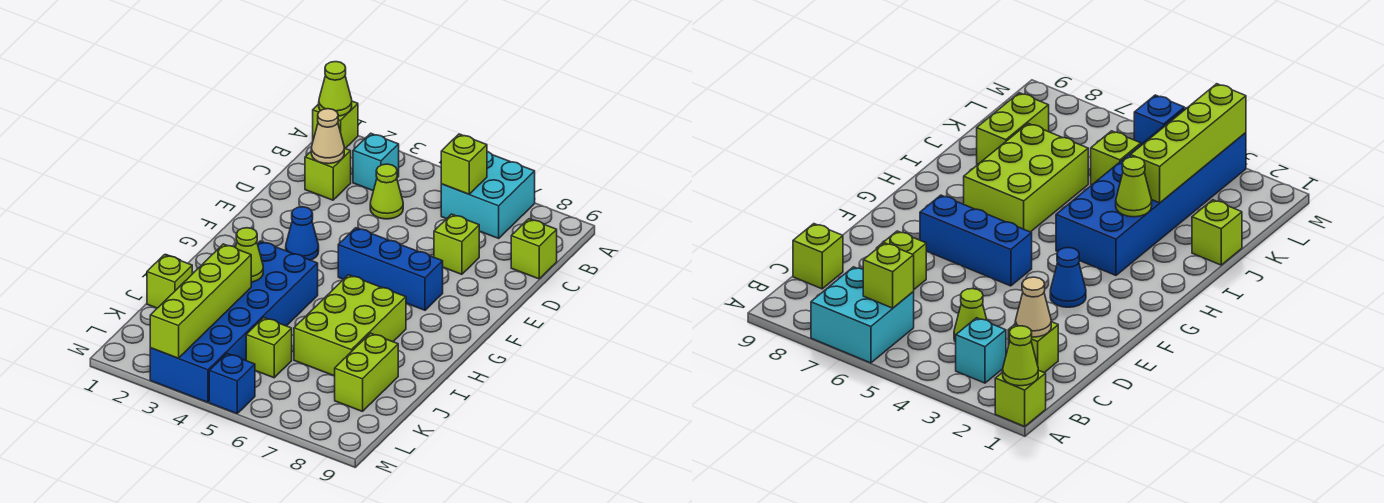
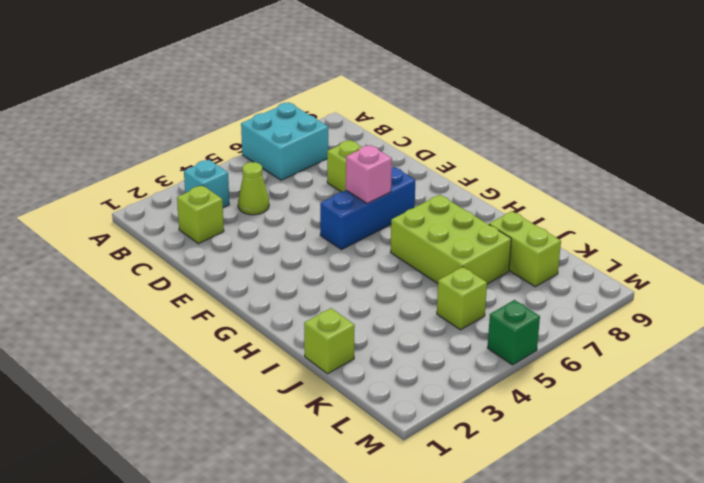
pink 1x1 brick [346,145,392,203] -> none
green 1x1 brick [488,300,540,365] -> blue 1x1 brick [209,354,255,414]
none -> lime 1x1 brick [313,101,358,148]
none -> lime 1x1 brick [511,219,557,279]
none -> blue 1x1 cone [286,207,319,260]

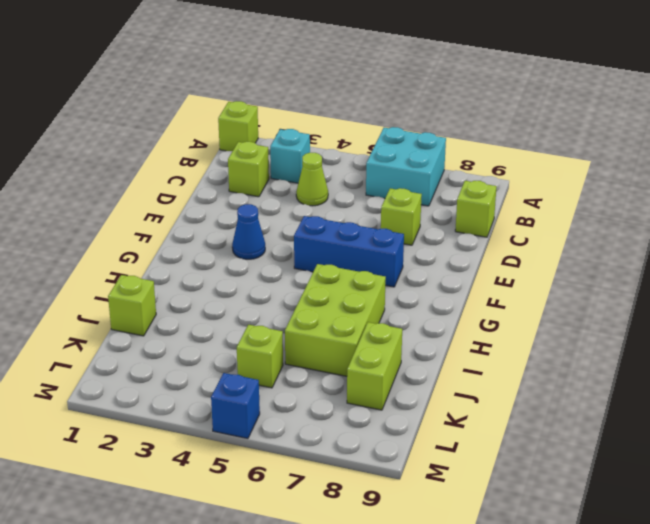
none -> blue 2x6 brick [150,241,318,402]
none -> lime 1x1 cone [319,62,352,116]
none -> lime 1x1 brick [441,134,487,194]

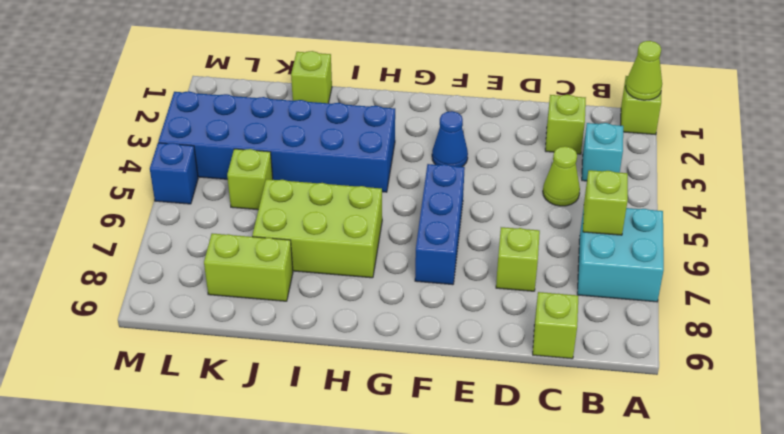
none -> tan 1x1 cone [311,109,344,164]
none -> lime 1x1 cone [235,228,263,282]
none -> lime 1x4 brick [150,244,251,358]

